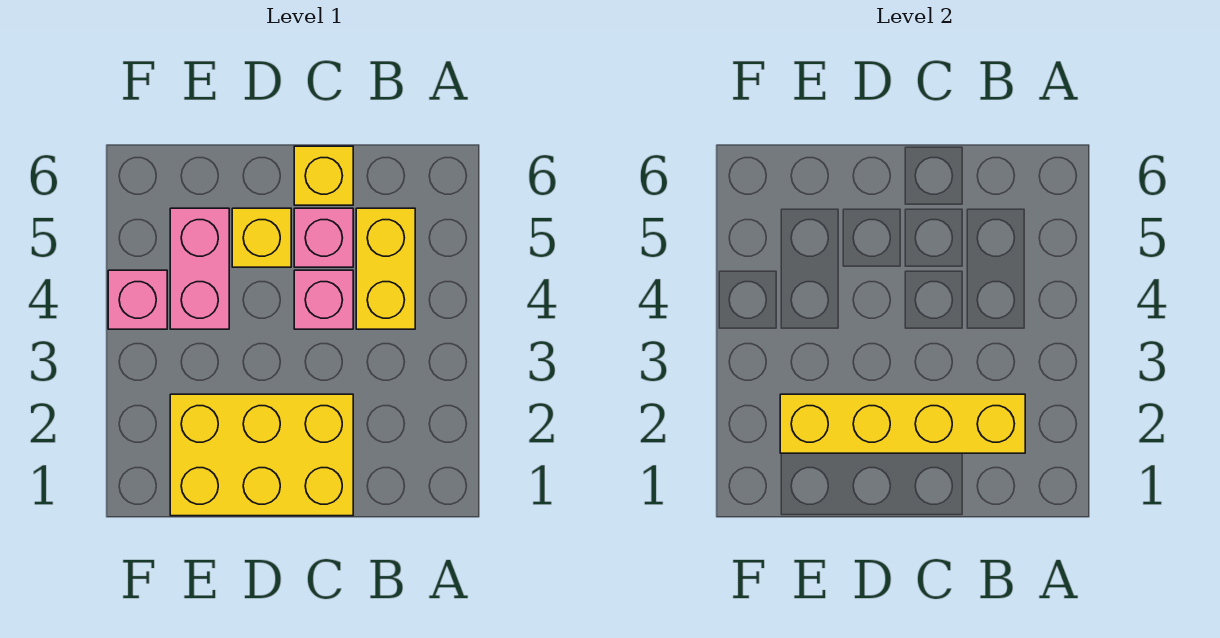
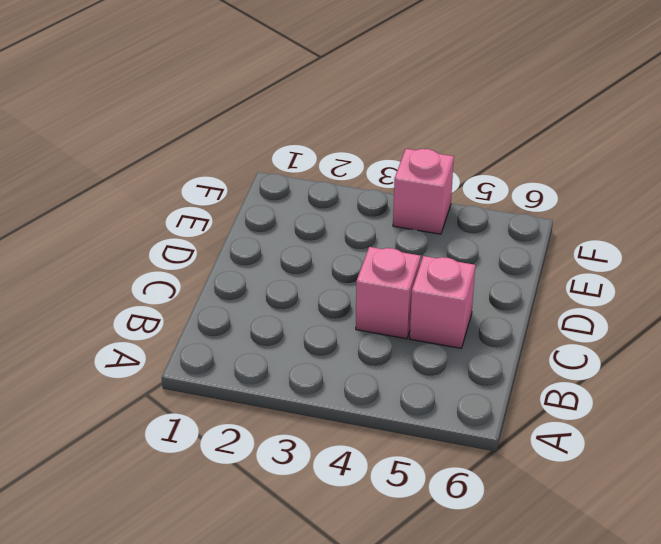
none -> yellow 1x2 brick [356,208,415,329]
none -> yellow 2x3 brick [170,394,353,516]

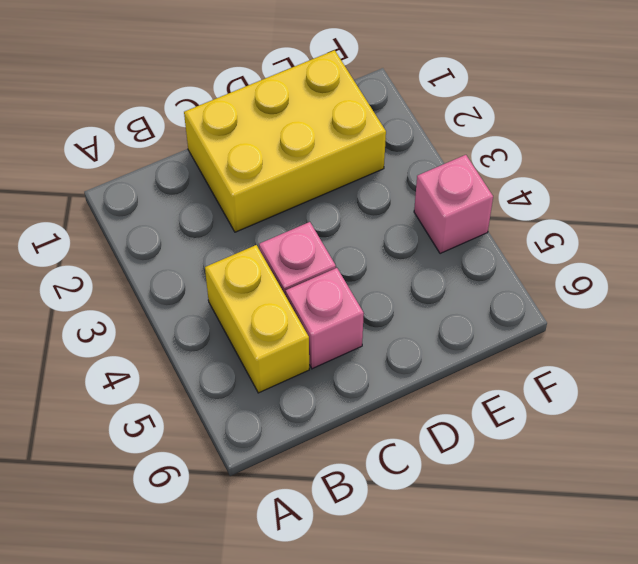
none -> yellow 1x1 brick [294,146,353,205]
none -> yellow 1x1 brick [232,208,291,267]

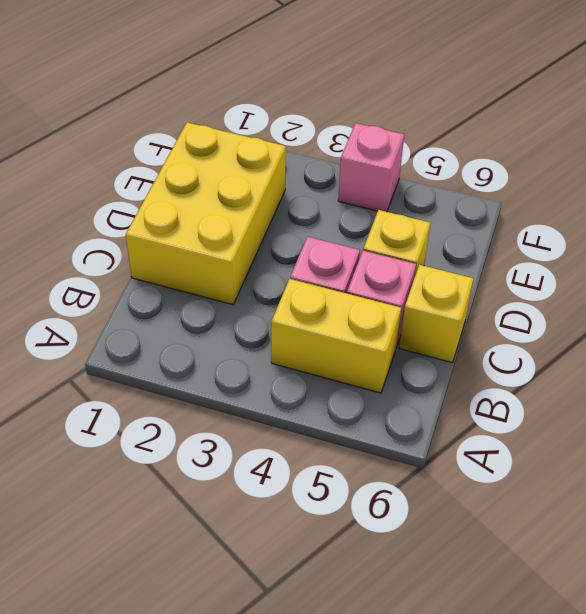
none -> pink 1x2 brick [170,208,229,329]
none -> yellow 1x4 brick [780,394,1025,453]

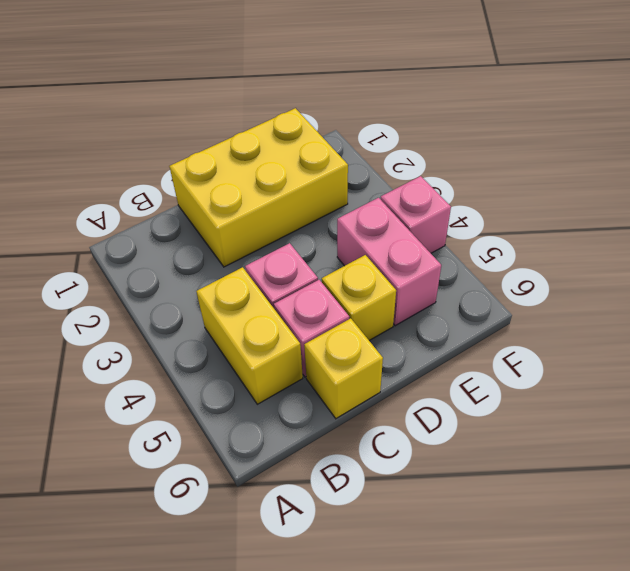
none -> yellow 1x4 brick [780,394,1025,453]

